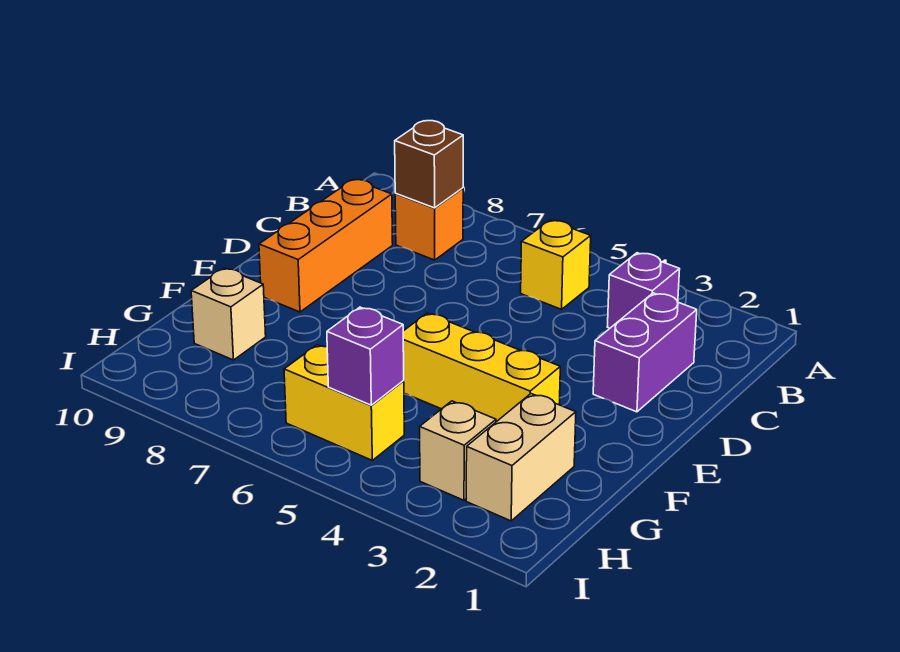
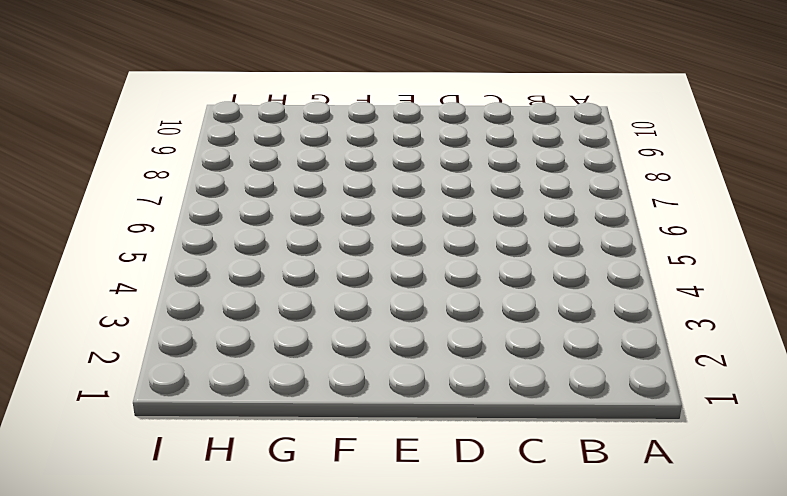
none -> purple 1x1 brick [607,253,680,328]
none -> yellow 1x1 brick [521,220,591,309]
none -> orange 1x1 brick [395,188,463,260]

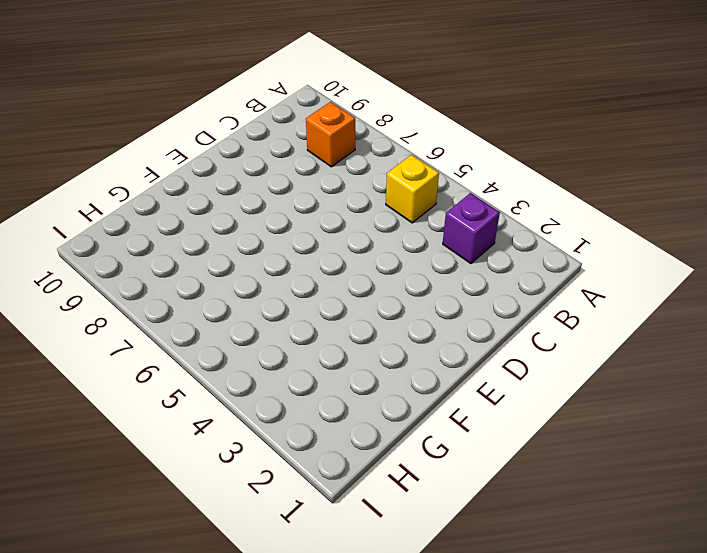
none -> purple 1x2 brick [593,293,697,412]
none -> orange 1x3 brick [259,179,393,312]
none -> yellow 1x3 brick [403,313,560,422]

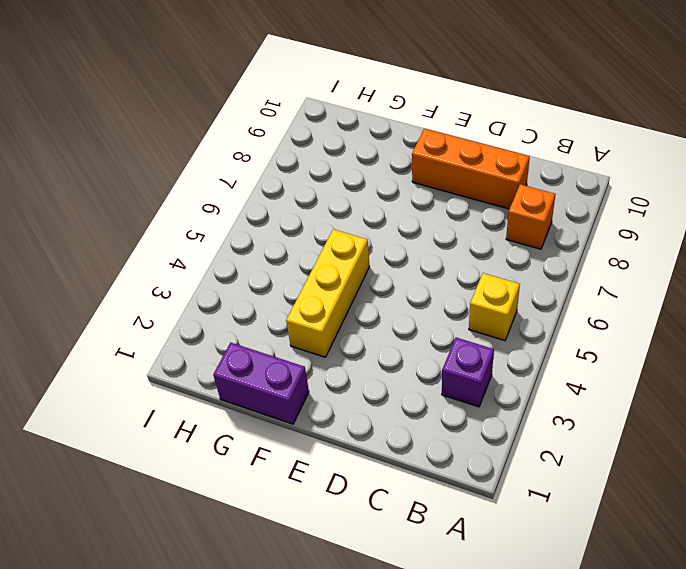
purple 1x2 brick [213,343,309,424] -> purple 1x2 brick moved to [593,293,697,412]
none -> tan 1x2 brick [466,394,576,521]
none -> tan 1x1 brick [191,268,266,360]
none -> tan 1x1 brick [420,401,496,500]

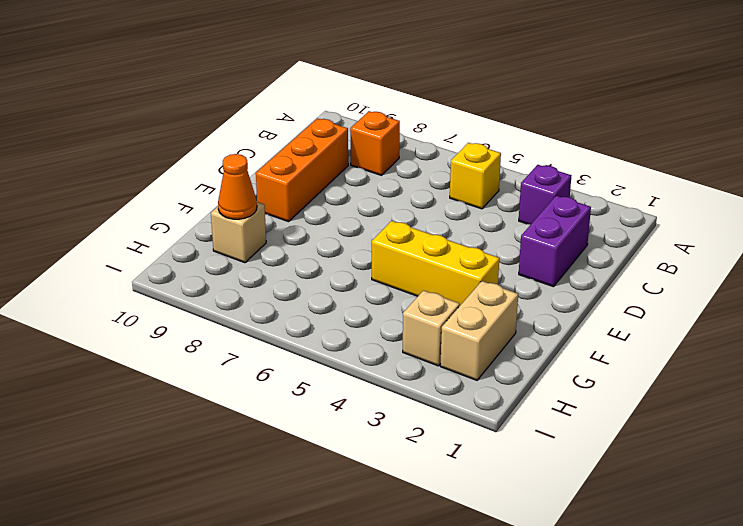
orange 1x1 cone [218,154,257,219] -> none
none -> yellow 1x2 brick [284,345,404,460]
none -> brown 1x1 brick [395,121,463,208]
none -> purple 1x1 brick [327,307,404,405]

